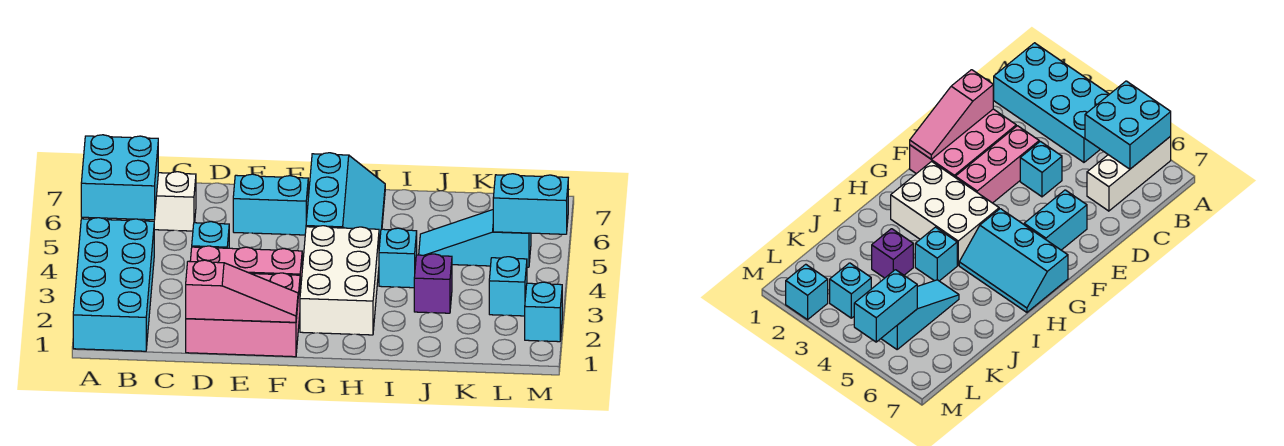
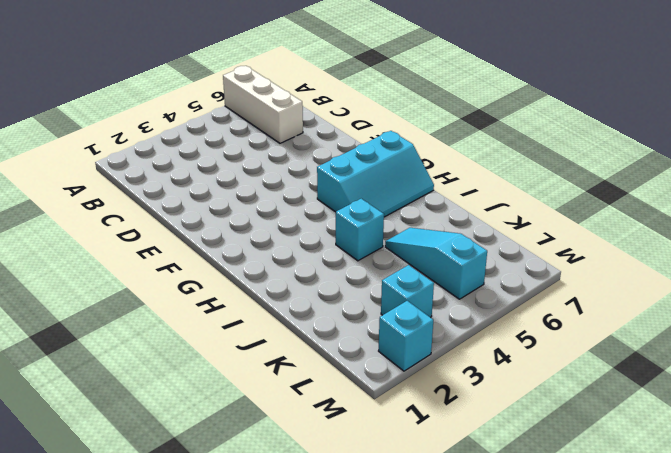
none -> cyan 2x4 brick [73,218,154,351]
none -> pink 2x3 brick [186,272,300,357]
none -> pink 1x3 brick [190,246,302,292]

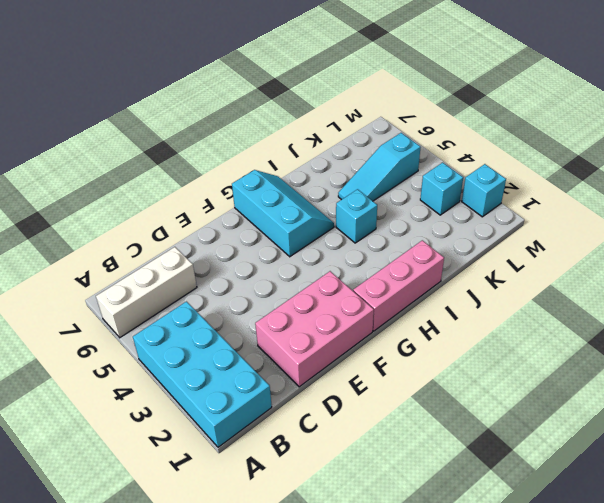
pink 1x3 brick [353,240,444,331] -> pink 1x3 brick moved to [190,246,302,292]
none -> cyan 1x1 brick [192,222,229,248]
none -> cyan 1x2 brick [233,174,308,235]
none -> white 2x3 brick [300,226,379,335]

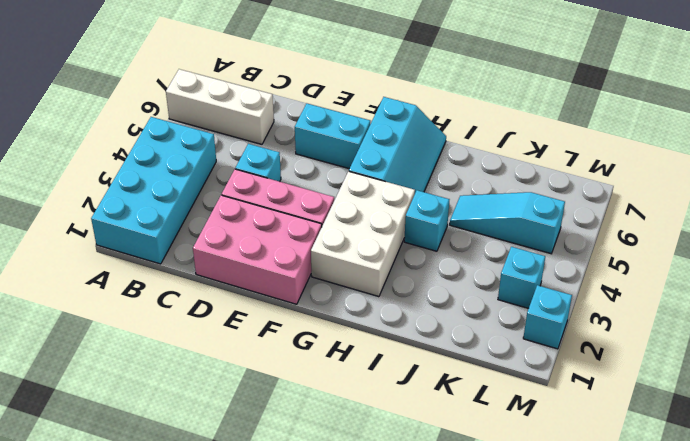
none -> purple 1x1 brick [414,254,452,313]
none -> cyan 2x2 brick [81,135,158,220]
none -> pink 1x3 slope [186,260,298,322]

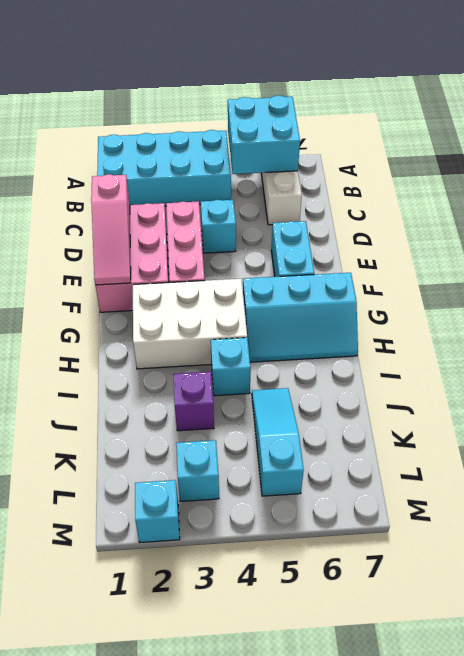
none -> cyan 1x2 brick [493,174,568,234]

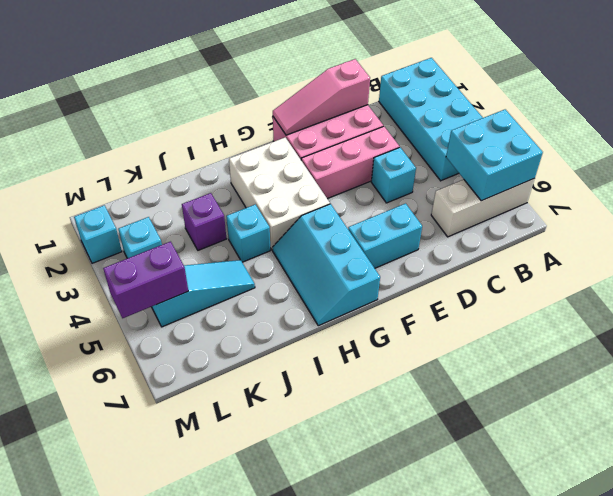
purple 1x2 brick [103,242,188,318] -> cyan 1x2 brick [493,174,568,234]

